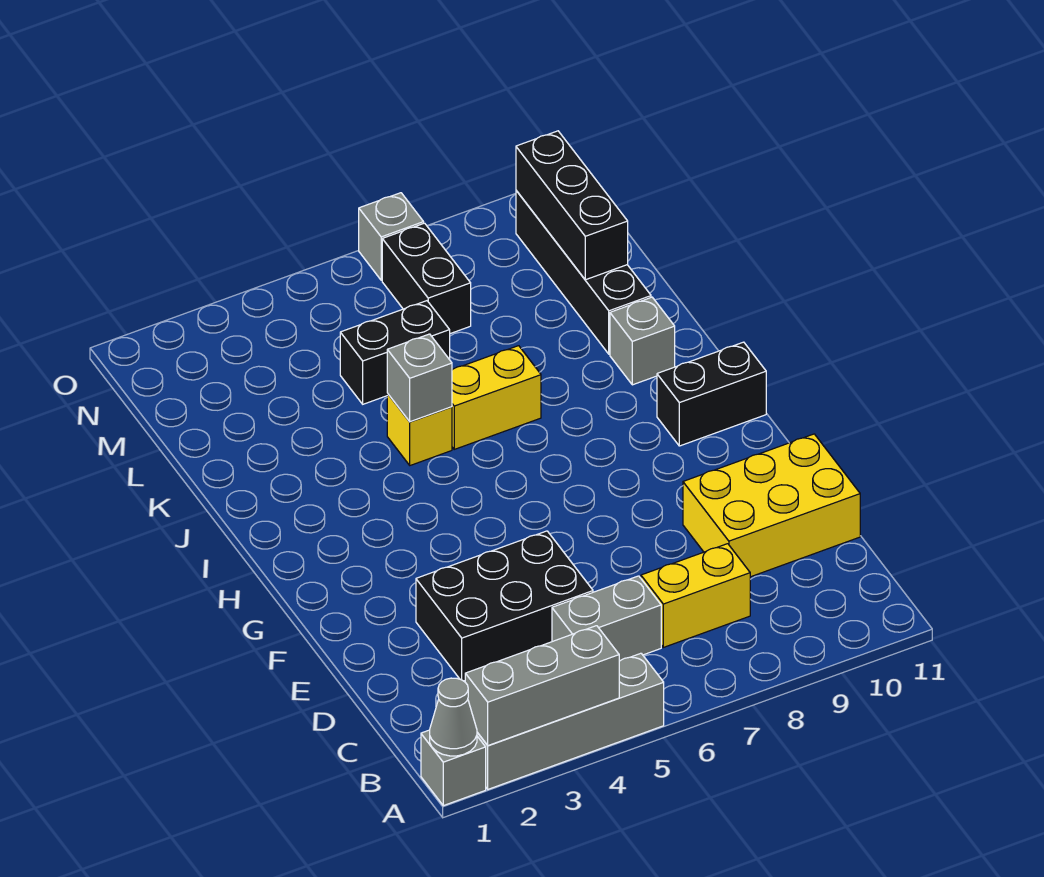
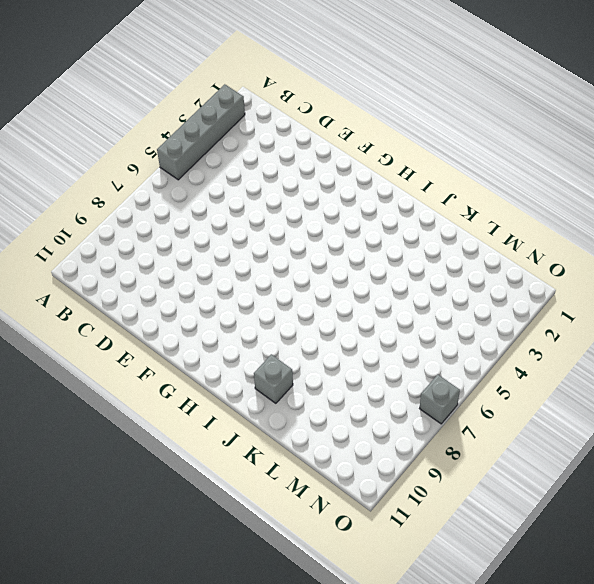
none -> grey 1x1 brick [421,730,486,806]
none -> grey 1x2 brick [552,576,661,661]
none -> yellow 1x2 brick [641,544,750,647]

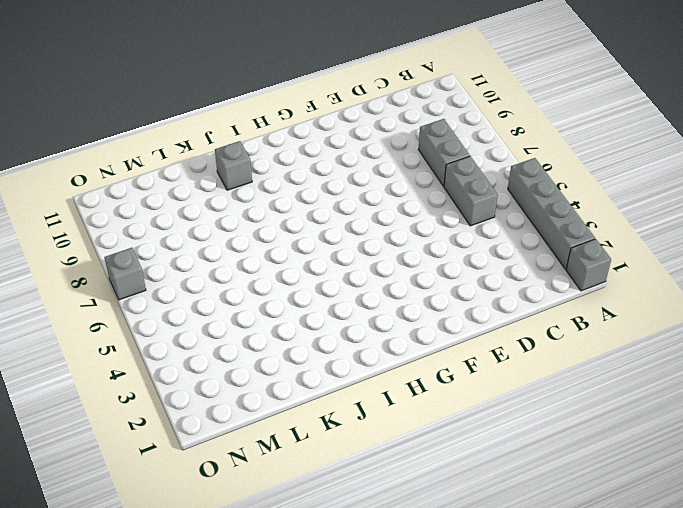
grey 1x2 brick [418,119,470,186] -> yellow 1x2 brick [641,544,750,647]
none -> black 2x3 brick [416,531,593,681]
none -> yellow 2x3 brick [683,434,860,577]
none -> black 1x2 brick [657,342,766,446]

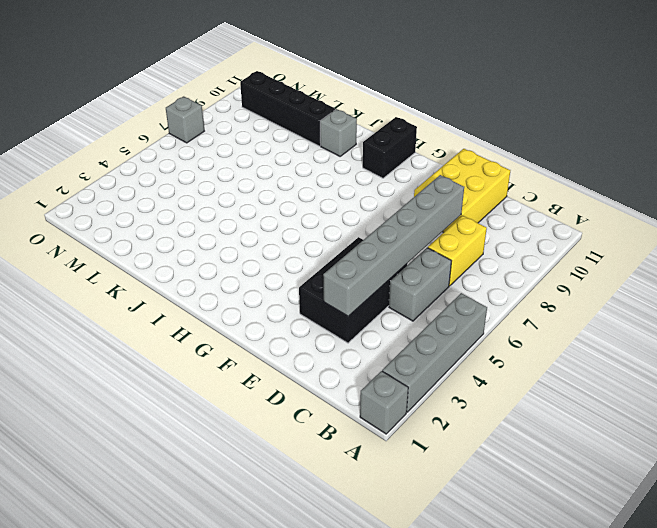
grey 1x6 brick [323,175,464,316] -> none
none -> yellow 1x1 brick [387,393,452,465]
none -> yellow 1x2 brick [452,346,541,449]
none -> black 1x2 brick [340,301,450,404]

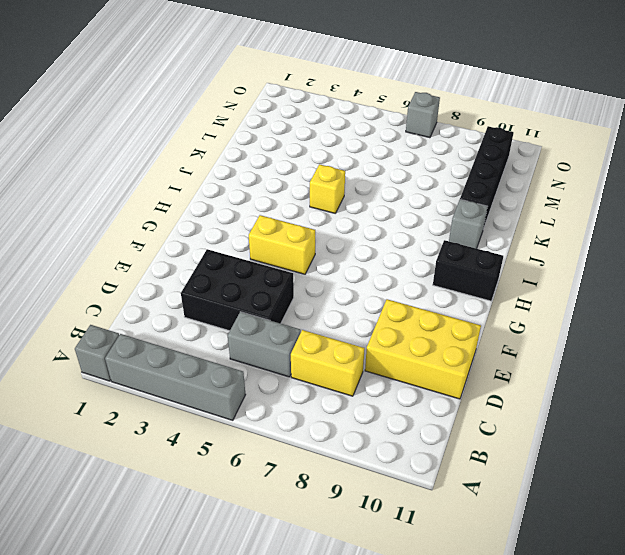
yellow 1x2 brick [249,215,315,274] -> yellow 1x2 brick moved to [452,346,541,449]
none -> black 1x2 brick [340,301,450,404]
none -> black 1x2 brick [382,223,471,334]
none -> grey 1x1 cone [430,678,477,756]

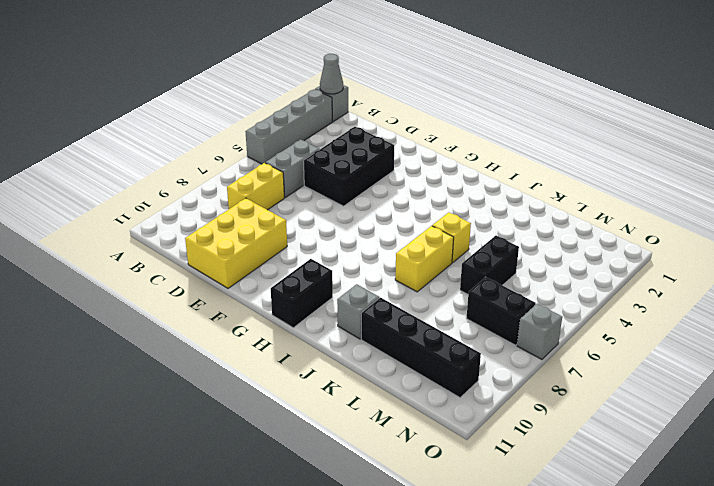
none -> grey 1x3 brick [465,626,619,745]
none -> grey 1x1 brick [387,334,452,422]
none -> black 1x3 brick [516,131,628,280]

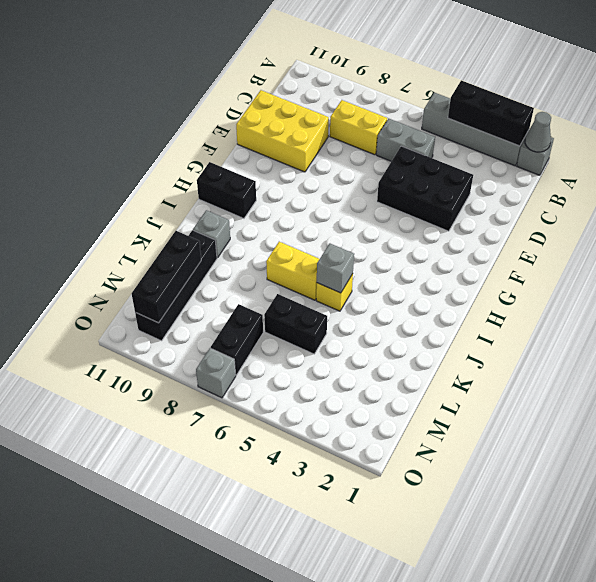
black 1x3 brick [448,80,534,146] -> grey 1x3 brick [465,626,619,745]

